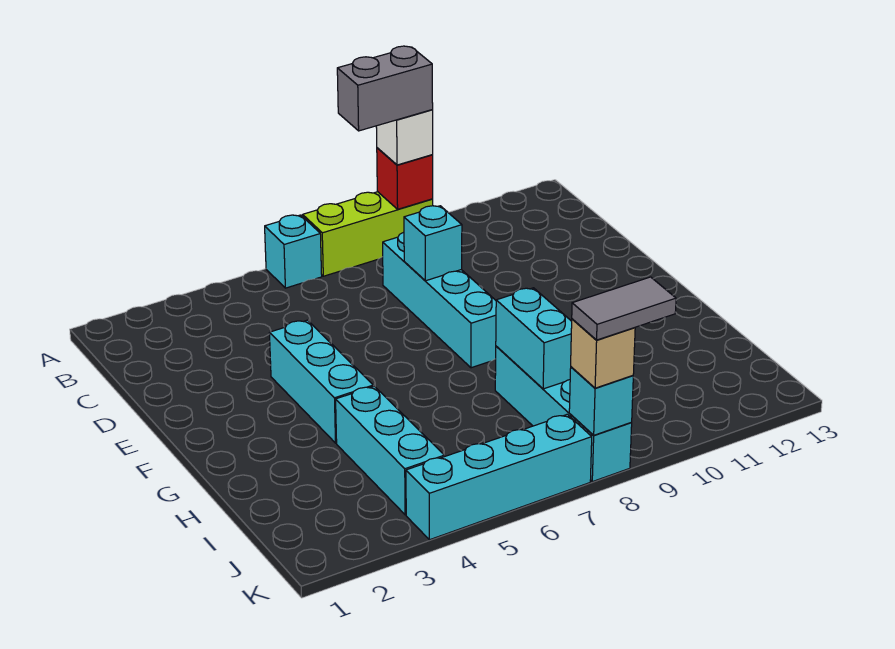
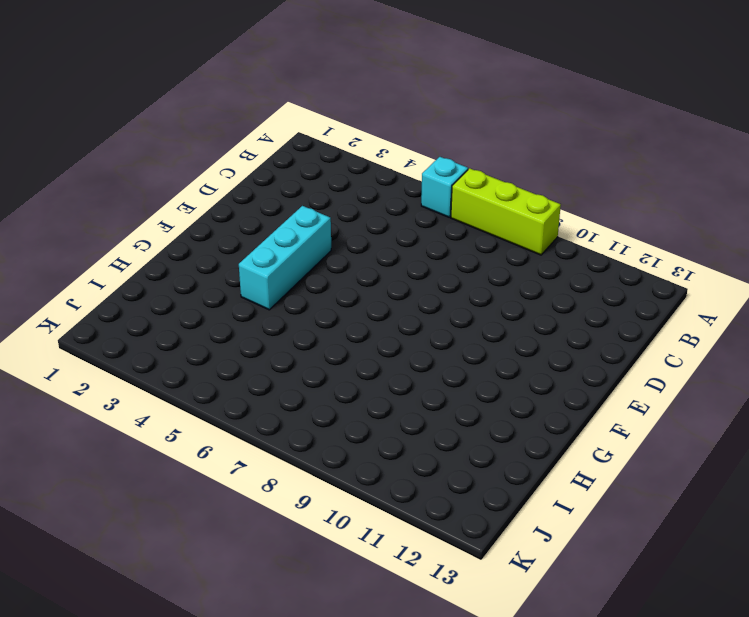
none -> cyan 1x4 brick [383,232,496,368]
none -> cyan 1x3 brick [336,386,444,515]
none -> cyan 1x4 brick [495,346,632,482]

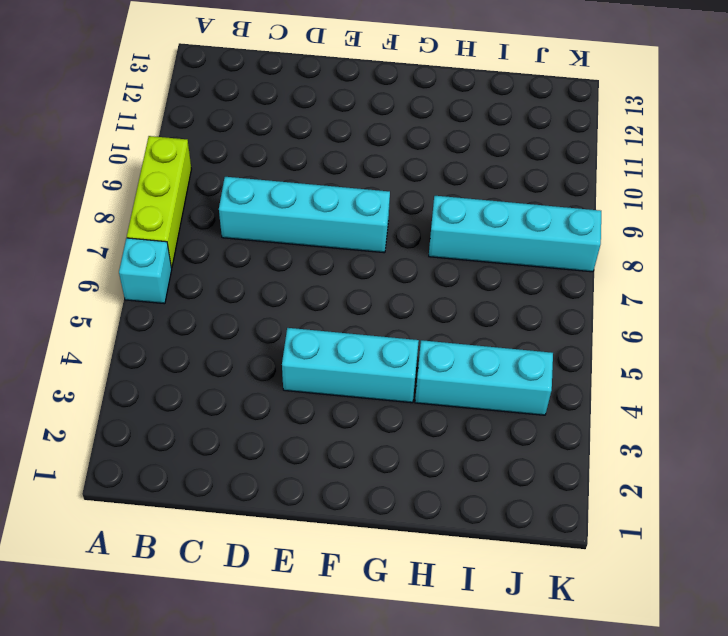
none -> cyan 1x4 brick [406,414,592,540]
none -> red 1x1 brick [377,148,433,209]
none -> cyan 1x1 brick [404,206,462,281]

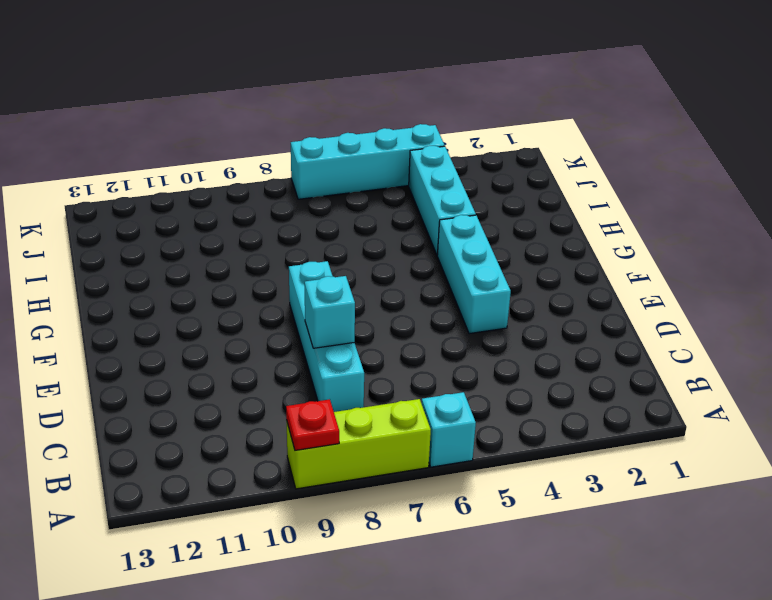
red 1x1 plate [286,399,339,450] -> red 1x1 brick [377,148,433,209]
none -> cyan 1x4 brick [495,346,632,482]
none -> cyan 1x2 brick [496,288,572,389]
none -> cyan 1x1 brick [569,367,633,435]

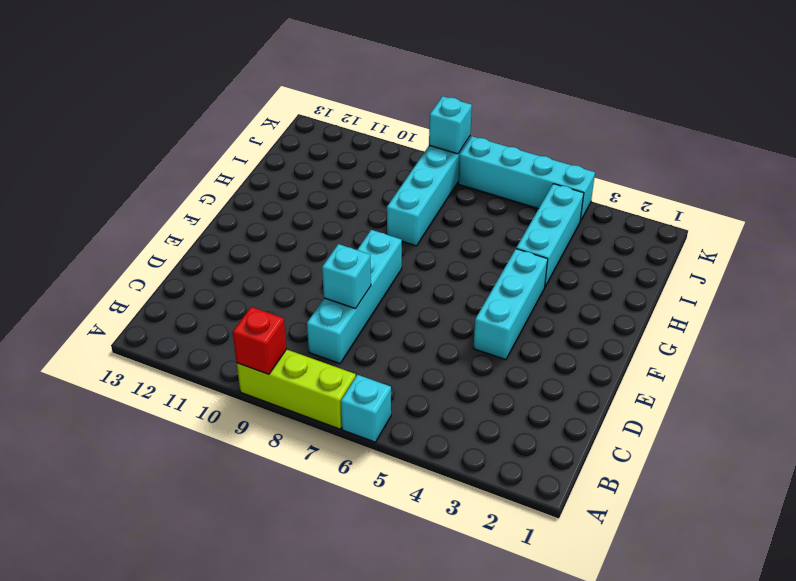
none -> cyan 1x2 brick [496,288,572,389]
none -> white 1x1 brick [376,110,433,165]
none -> tan 1x1 brick [571,319,635,388]

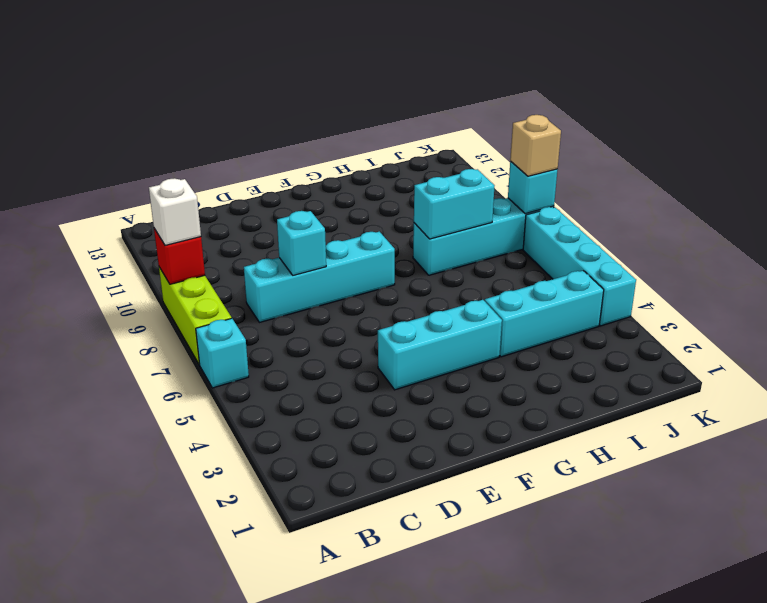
none -> grey 1x2 brick [337,46,433,131]
none -> grey 1x2 tile [572,277,676,340]

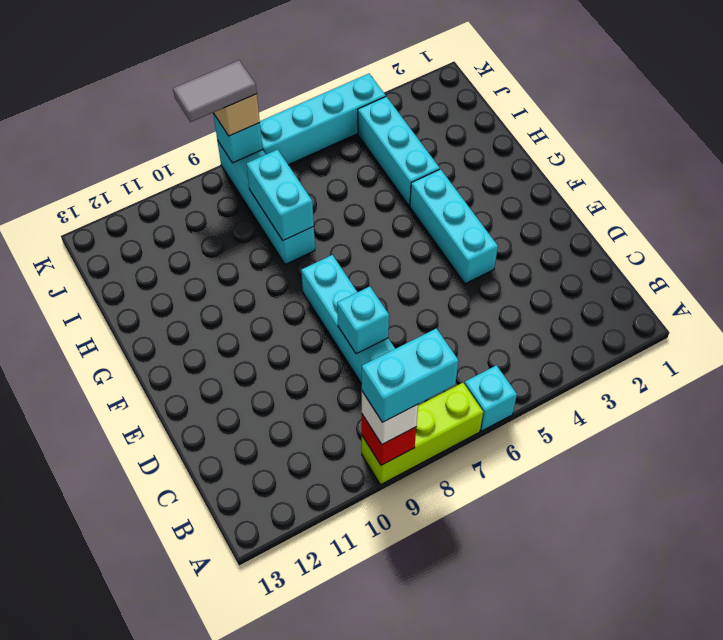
cyan 1x2 brick [362,328,459,422] -> grey 1x2 brick [337,46,433,131]

